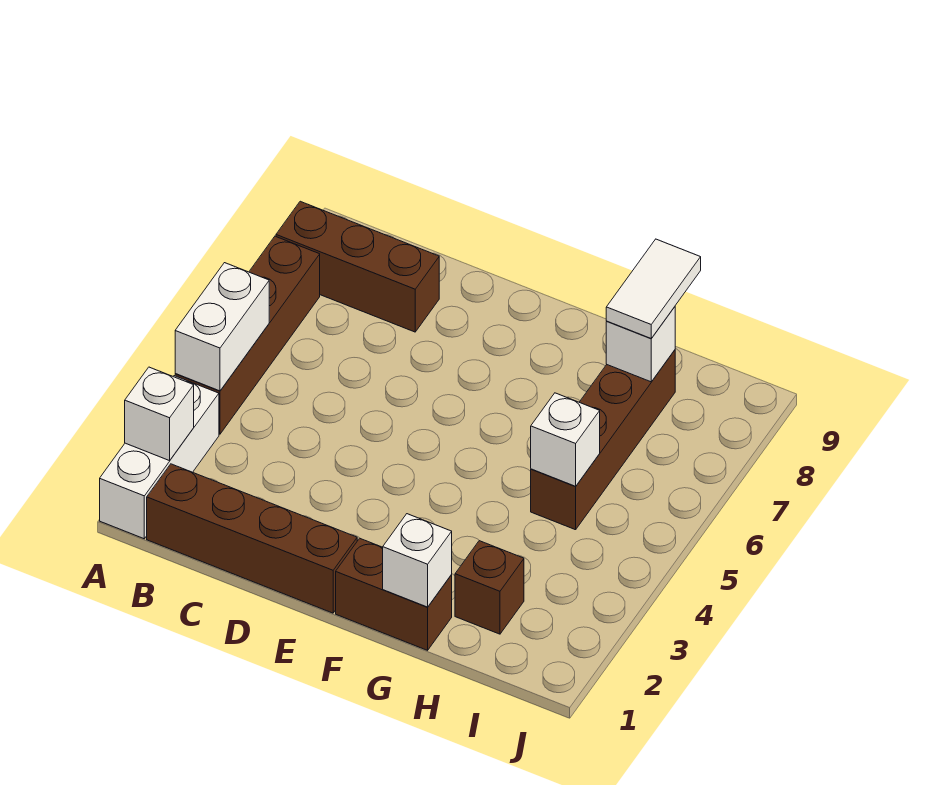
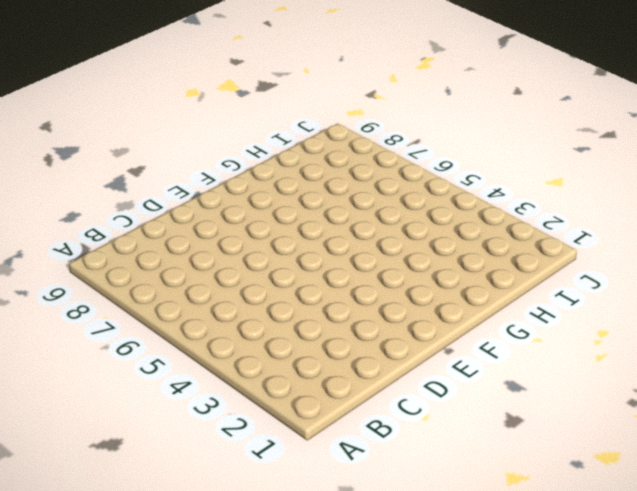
none -> white 1x3 brick [100,376,219,539]
none -> brown 1x4 brick [175,236,320,434]
none -> brown 1x3 brick [276,201,439,332]

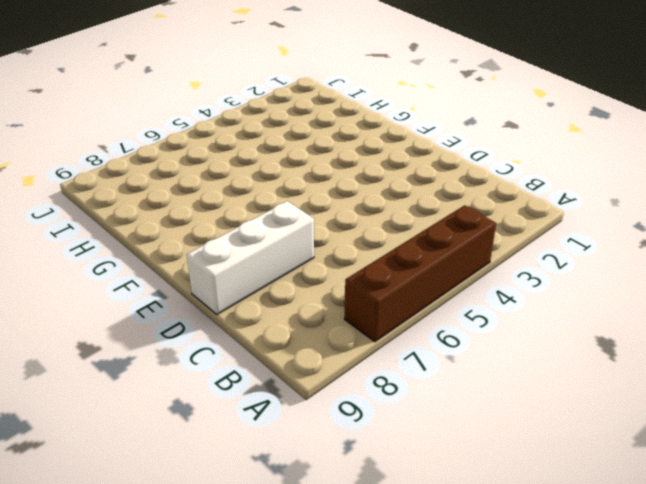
white 1x3 brick [187,201,314,314] -> white 1x3 brick moved to [100,376,219,539]
none -> brown 1x3 brick [276,201,439,332]
none -> brown 1x4 brick [147,464,357,613]
none -> brown 1x2 brick [336,538,452,650]

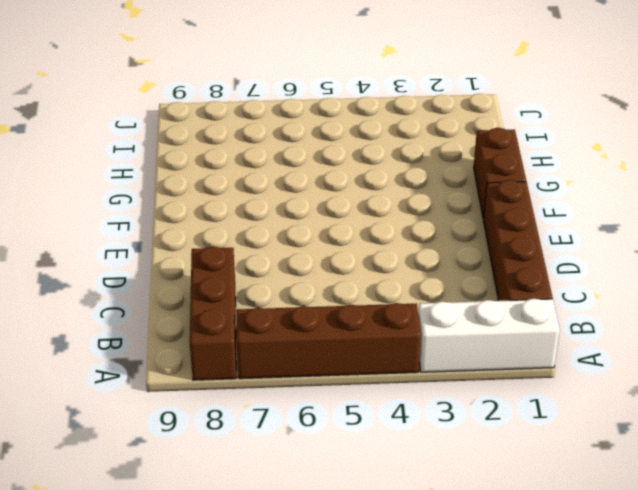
none -> brown 1x1 brick [455,541,524,634]
none -> brown 1x4 brick [531,350,675,530]
none -> white 1x1 brick [125,367,194,461]

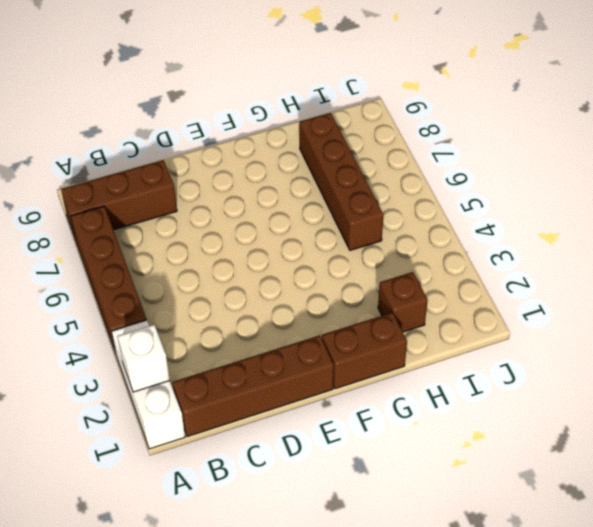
none -> white 1x2 brick [175,263,269,391]
none -> white 1x1 brick [383,514,452,607]
none -> white 1x1 brick [531,393,600,486]

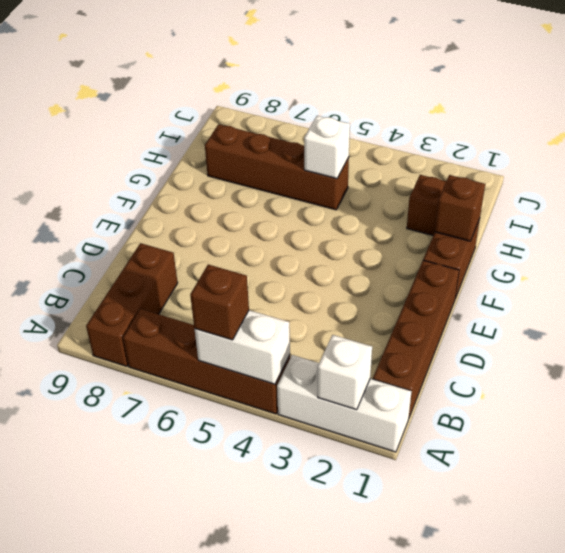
brown 1x1 brick [190,265,249,340] -> none
brown 1x1 brick [435,175,485,241] -> white 1x1 brick [383,514,452,607]
none -> white 1x1 brick [606,307,675,382]
none -> white 1x2 tile [606,239,701,338]

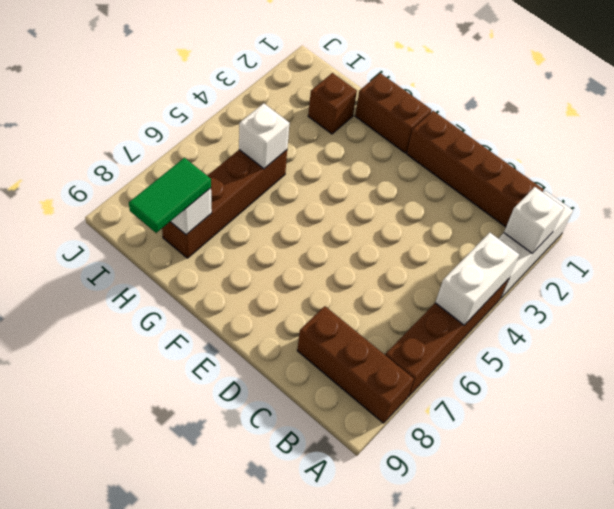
green 1x2 tile [129,158,211,233] -> white 1x2 tile [606,239,701,338]
none -> white 1x1 brick [383,514,452,607]

